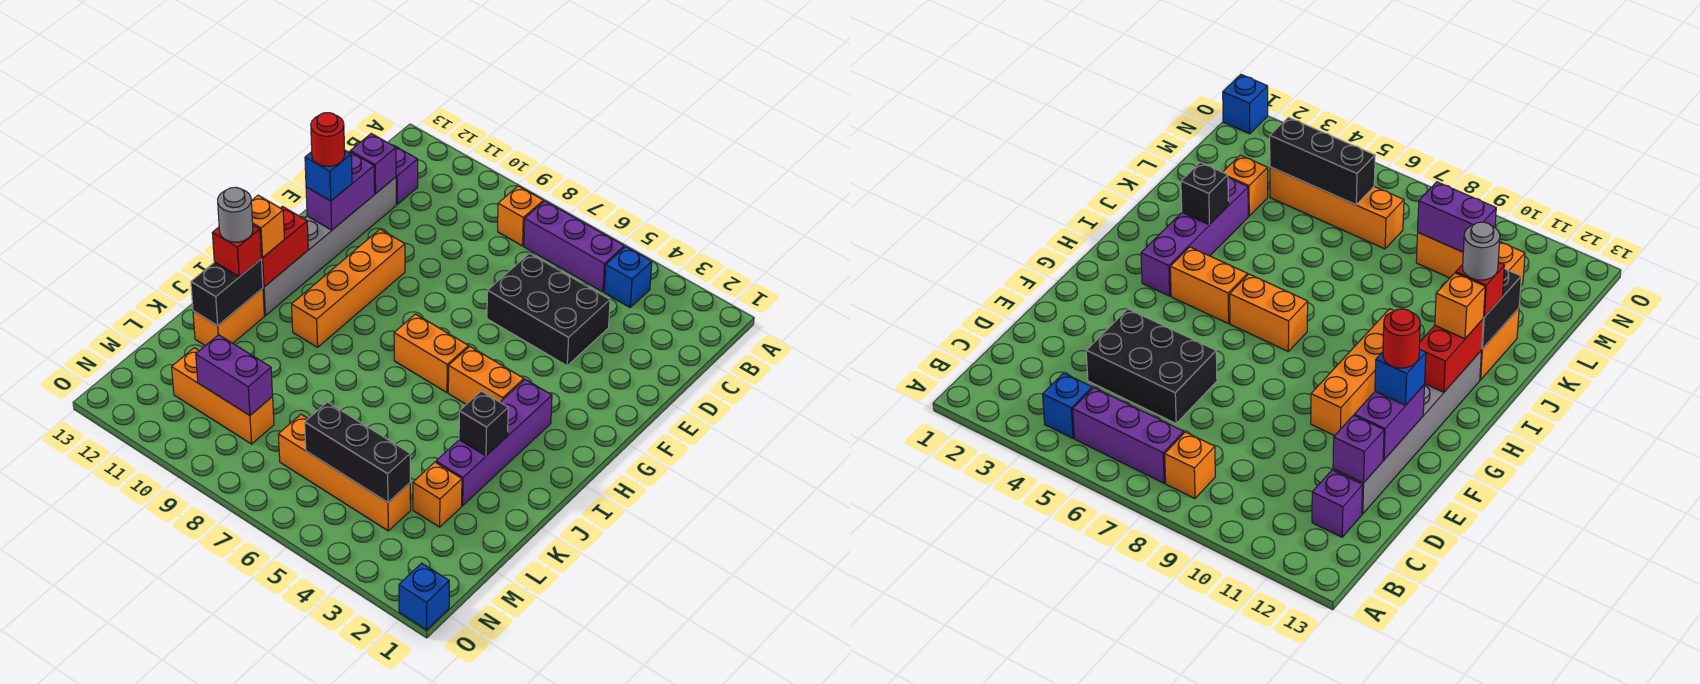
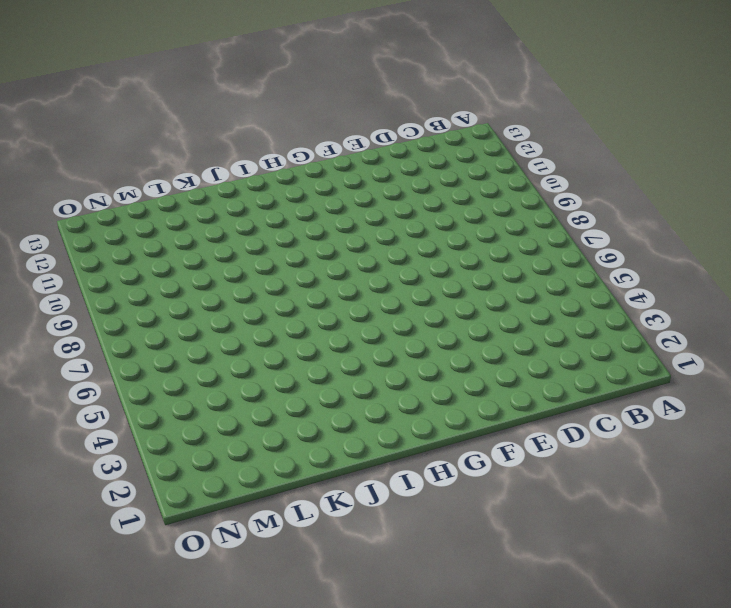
none -> blue 1x1 brick [604,247,652,307]
none -> purple 1x3 brick [524,201,624,292]
none -> orange 1x1 brick [498,186,543,246]

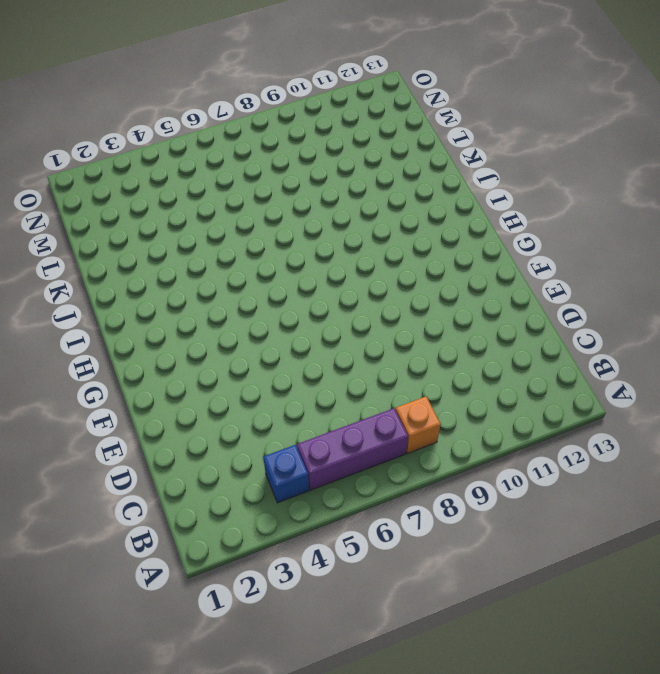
none -> purple 1x1 brick [393,145,418,204]
none -> black 2x3 brick [487,253,610,366]
none -> grey 1x6 brick [263,177,396,316]

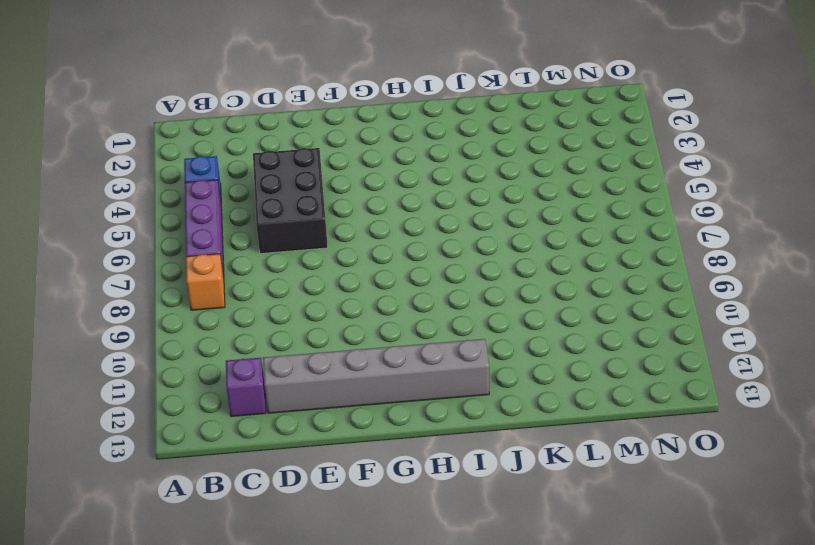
none -> orange 1x4 brick [292,229,405,347]
none -> purple 1x4 brick [436,379,552,506]
none -> orange 1x2 brick [448,347,524,404]

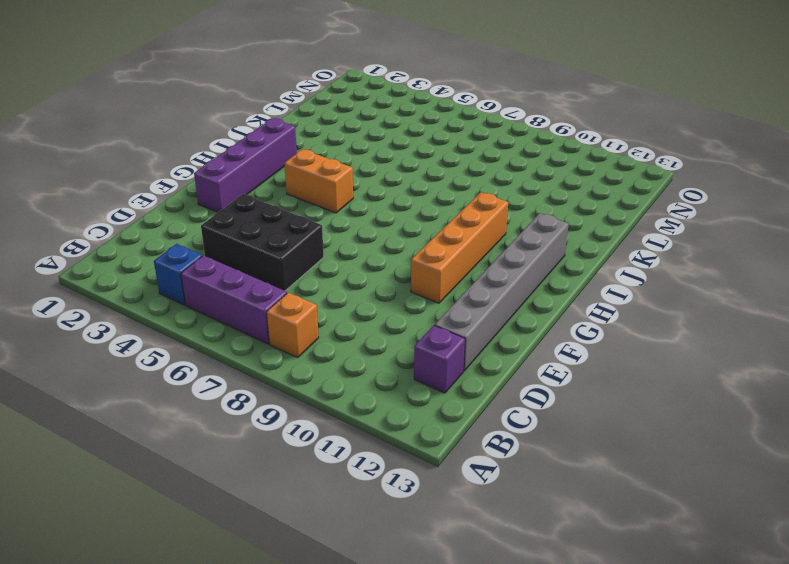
purple 1x4 brick [194,118,297,212] -> purple 1x4 brick moved to [436,379,552,506]
none -> orange 1x2 brick [394,314,469,393]
none -> orange 1x2 brick [193,288,264,346]
none -> orange 1x1 brick [413,462,462,527]

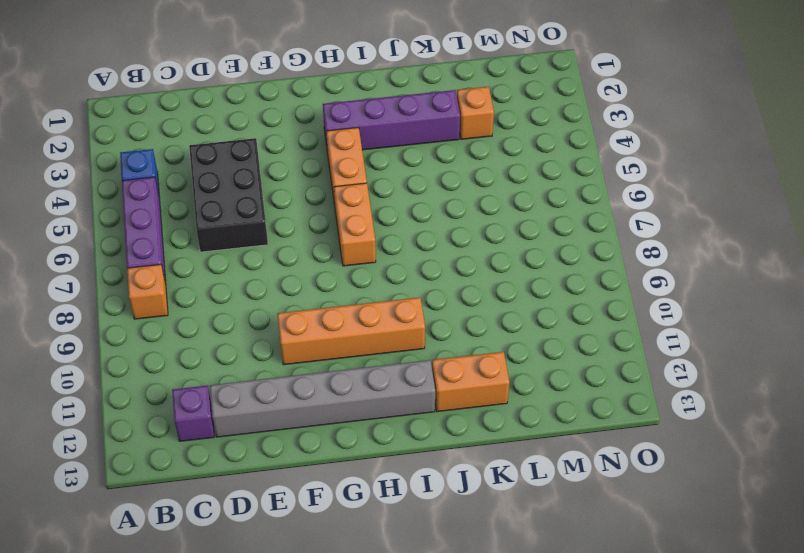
none -> orange 1x4 brick [278,414,411,531]
none -> orange 1x3 brick [172,348,274,444]
none -> blue 1x1 brick [399,563,449,630]

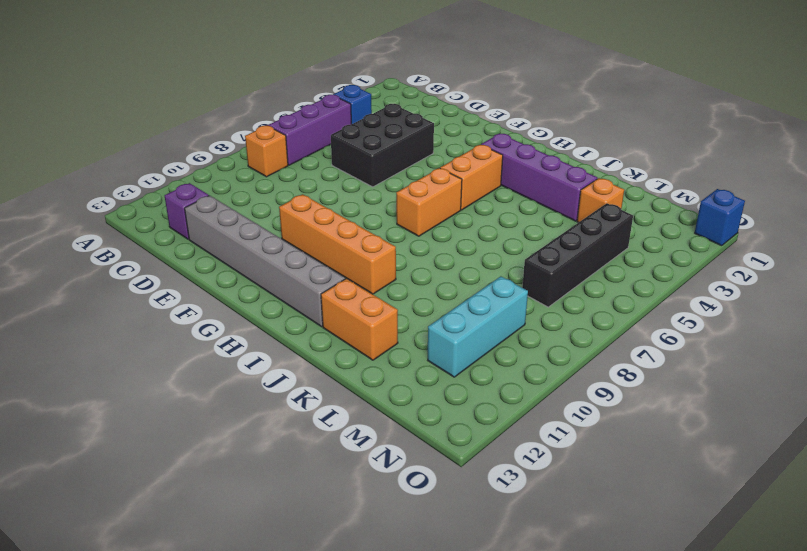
black 1x4 brick [522,203,633,307] -> orange 1x4 brick [278,414,411,531]
cyan 1x3 brick [428,276,528,377] -> orange 1x3 brick [172,348,274,444]
none -> purple 1x1 brick [350,134,396,194]
none -> purple 1x2 brick [306,152,375,230]
none -> red 1x2 brick [261,206,308,287]

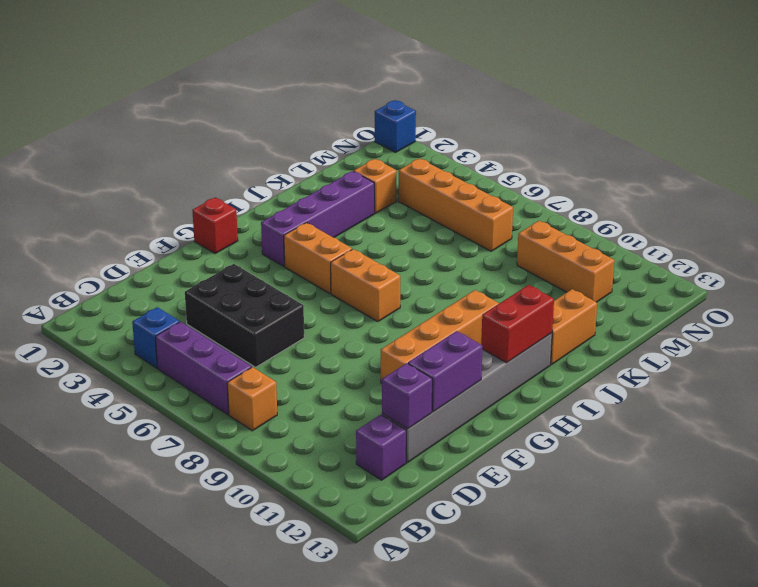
red 1x1 brick [192,197,238,254] -> red 1x1 brick moved to [212,225,261,277]
none -> black 1x1 brick [459,391,508,456]
none -> black 1x2 brick [191,259,263,326]
none -> black 1x3 brick [305,402,410,502]

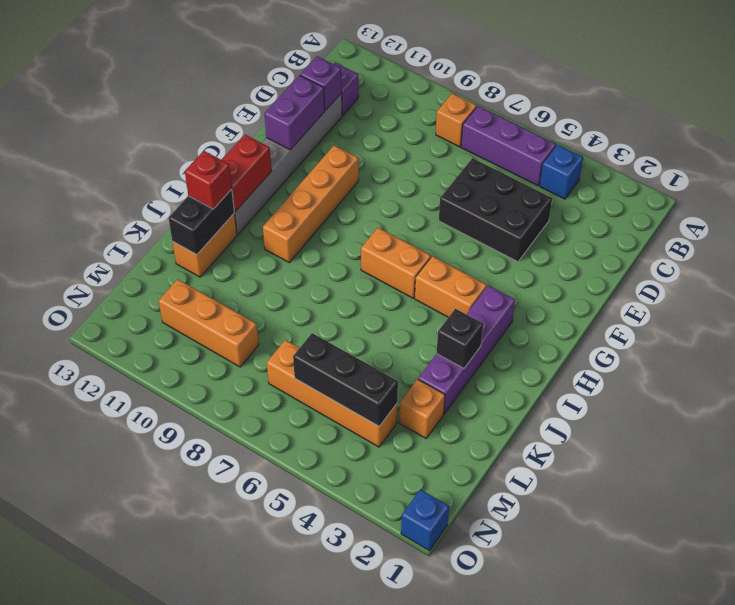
none -> purple 1x2 brick [196,335,273,415]
none -> blue 1x1 brick [305,150,352,201]
none -> orange 1x1 brick [251,195,284,258]

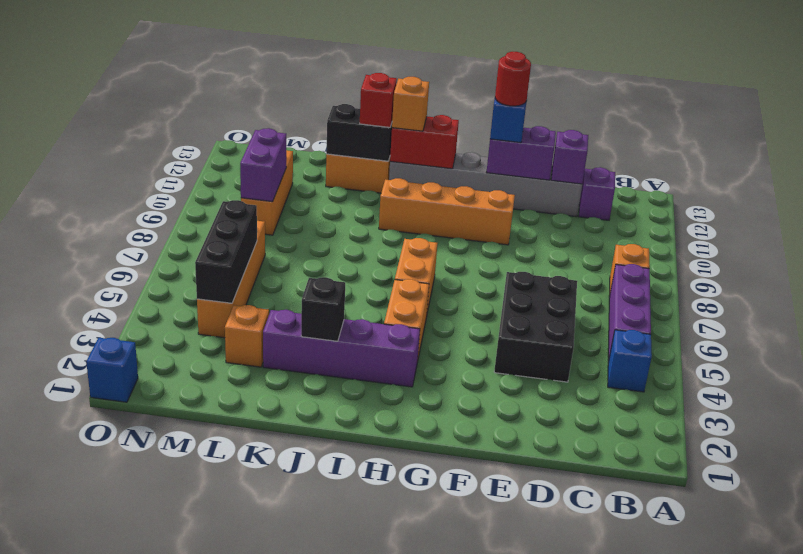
none -> grey 1x1 round brick [218,187,253,242]

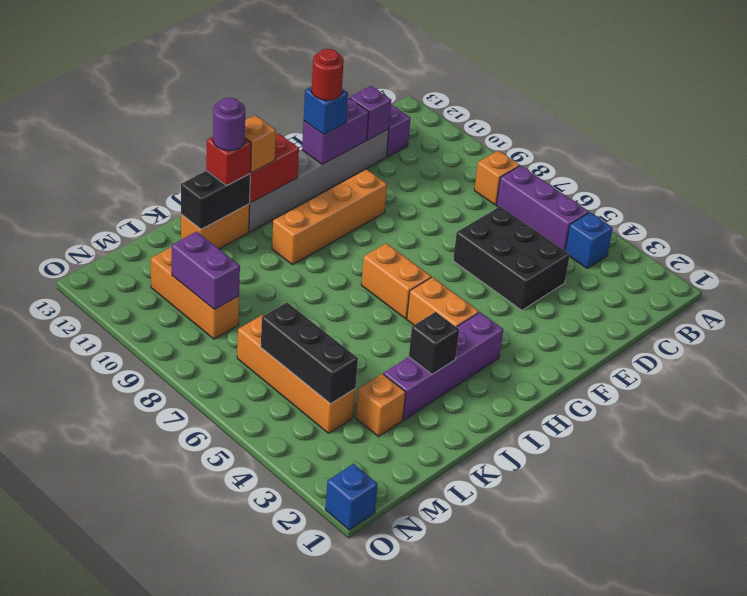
purple 1x1 round brick [213,98,245,151] -> grey 1x1 round brick [218,187,253,242]

